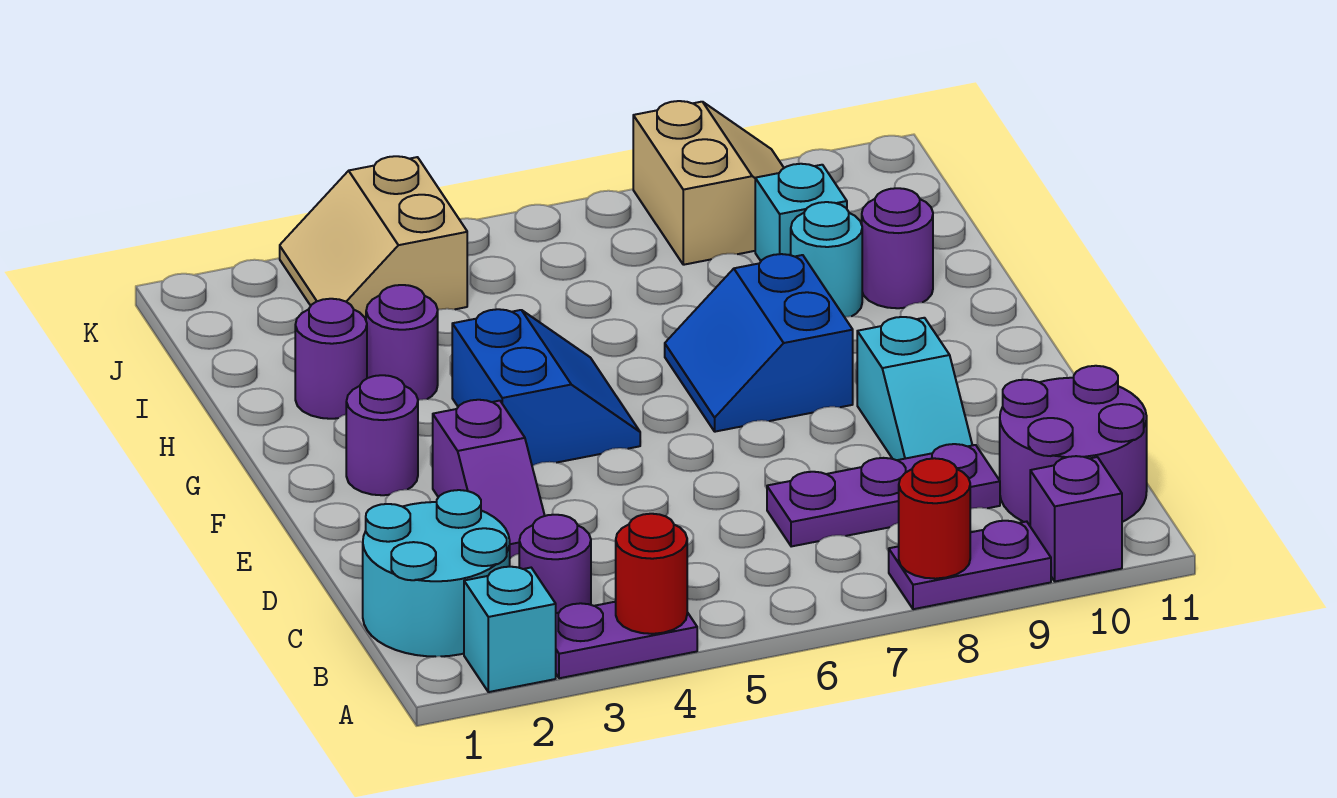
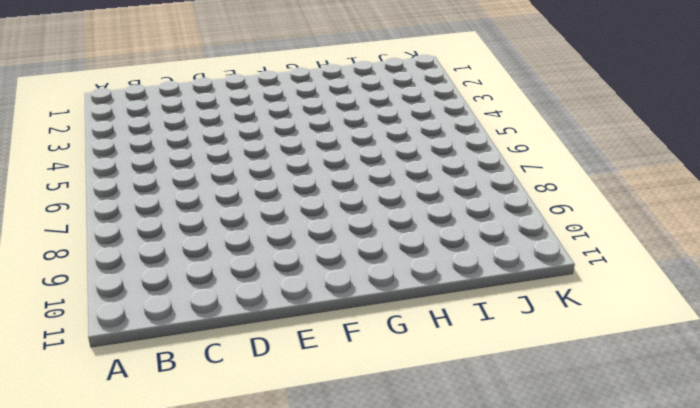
none -> cyan 1x1 brick [464,567,556,692]
none -> purple 1x2 plate [556,602,697,678]
none -> purple 1x2 plate [889,521,1051,609]

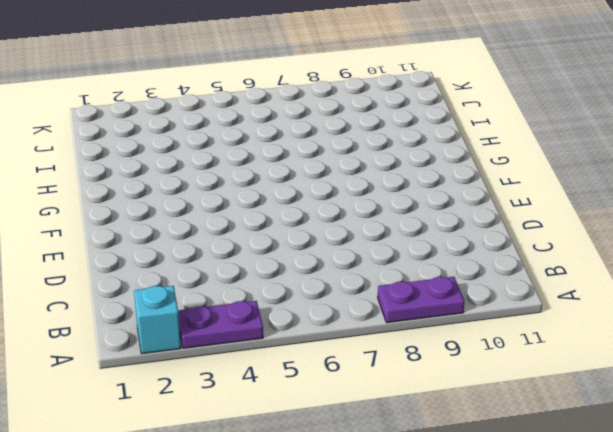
none -> purple 1x1 brick [1030,456,1122,582]
none -> cyan 2x2 round brick [363,490,510,657]
none -> purple 1x1 round brick [519,515,591,613]

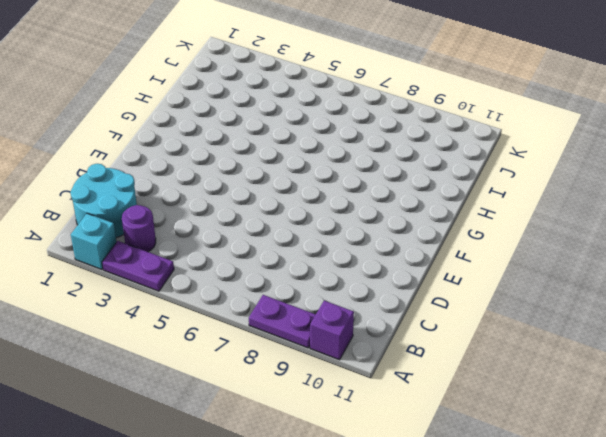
none -> purple 2x2 round brick [1000,366,1147,524]
none -> purple 1x3 plate [767,444,1000,547]
none -> purple 1x2 slope [433,400,545,558]

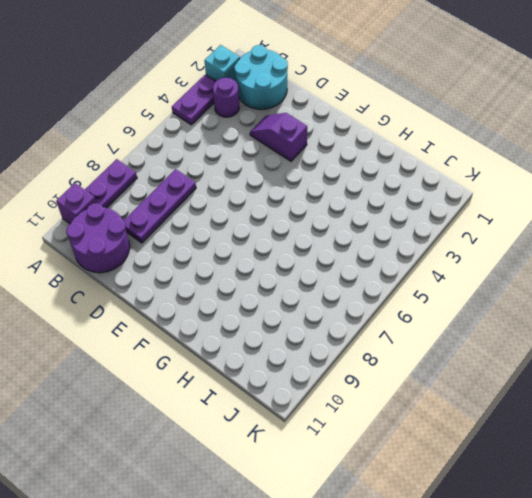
none -> cyan 1x2 slope [857,317,972,460]
none -> purple 1x1 round brick [346,375,418,495]
none -> blue 2x2 slope [452,309,640,466]

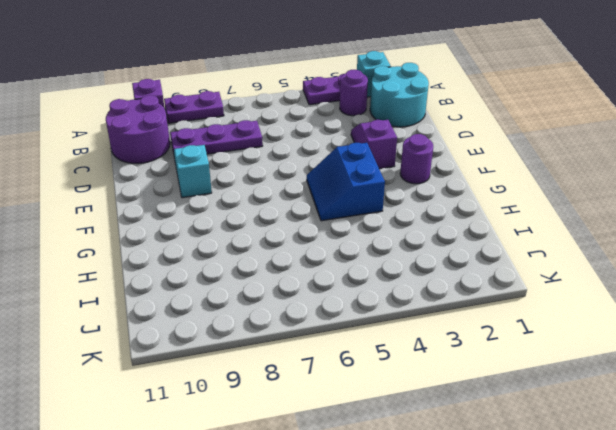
none -> blue 2x2 slope [665,254,853,432]
none -> purple 1x1 round brick [295,299,367,419]
none -> purple 1x1 round brick [366,285,438,400]

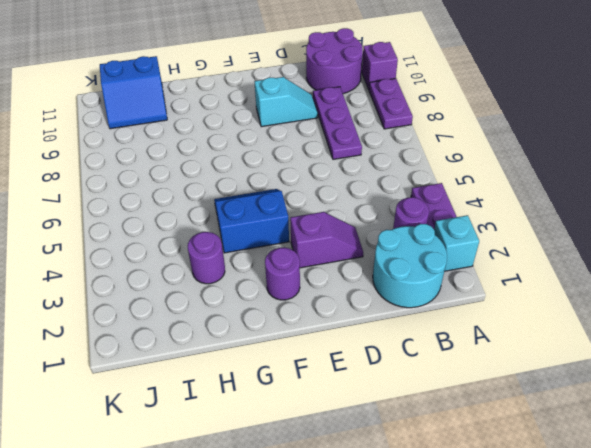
blue 2x2 slope [100,56,167,129] -> blue 2x2 slope moved to [665,254,853,432]
none -> purple 1x1 round brick [295,299,367,419]
none -> cyan 1x1 round brick [791,202,862,317]
none -> purple 1x1 round brick [862,188,933,308]

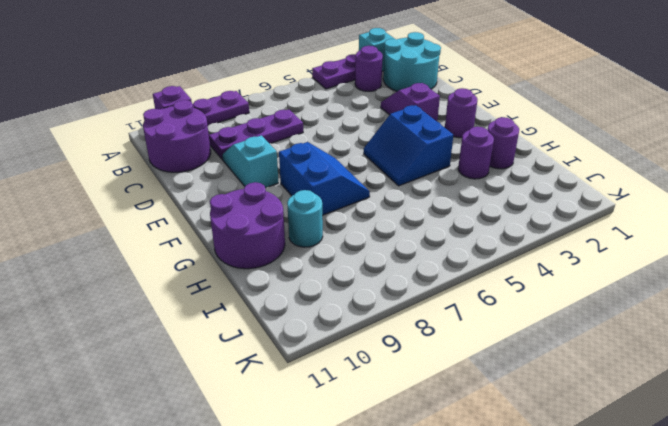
purple 2x2 round brick [210,182,285,269] -> purple 1x1 round brick [862,188,933,308]
none -> cyan 1x1 brick [755,164,847,261]
none -> tan 2x2 slope [280,156,467,320]
none -> tan 2x2 slope [633,101,784,265]

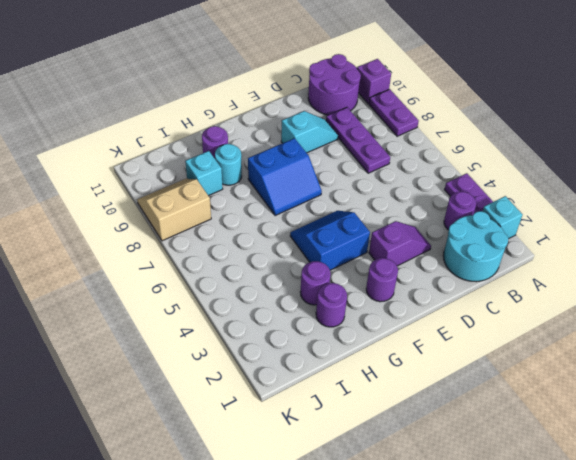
none -> tan 2x2 slope [280,156,467,320]
none -> red 1x1 round brick [616,514,687,634]
none -> red 1x1 round brick [899,458,970,579]

